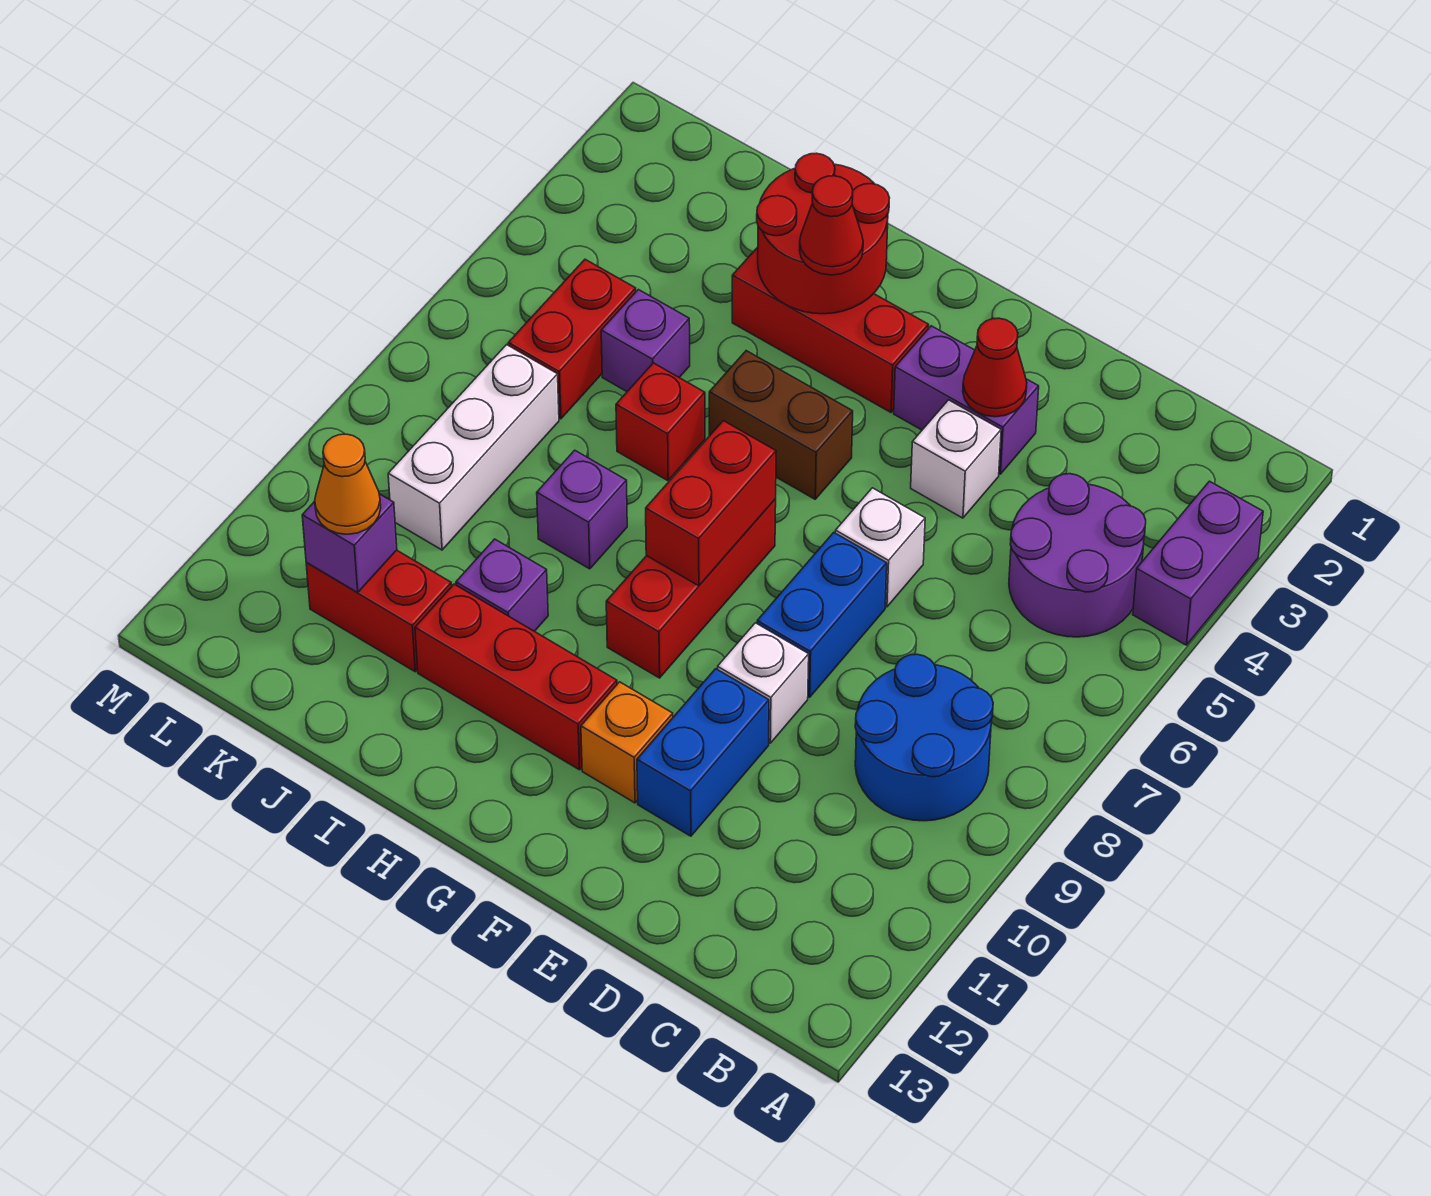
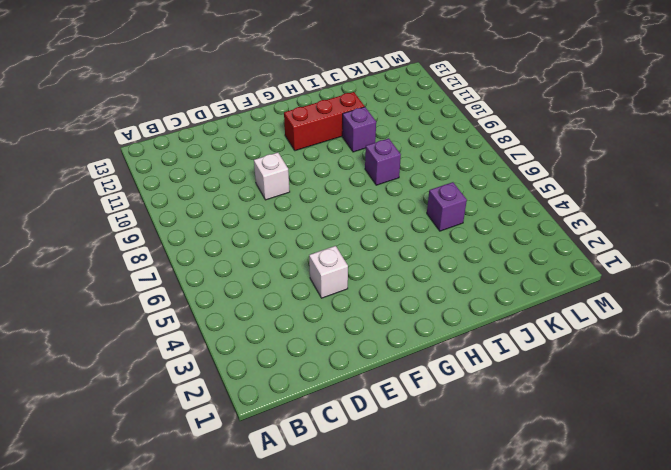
none -> purple 1x2 brick [1133,481,1263,645]
none -> purple 2x2 round brick [1009,474,1146,637]
none -> blue 2x2 round brick [855,654,993,821]

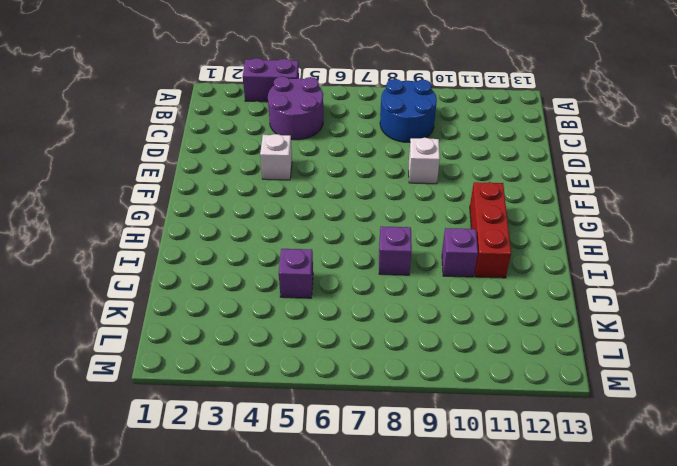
none -> purple 1x2 brick [894,326,1039,474]
none -> white 1x1 brick [835,488,925,607]
none -> blue 1x2 brick [757,533,887,697]

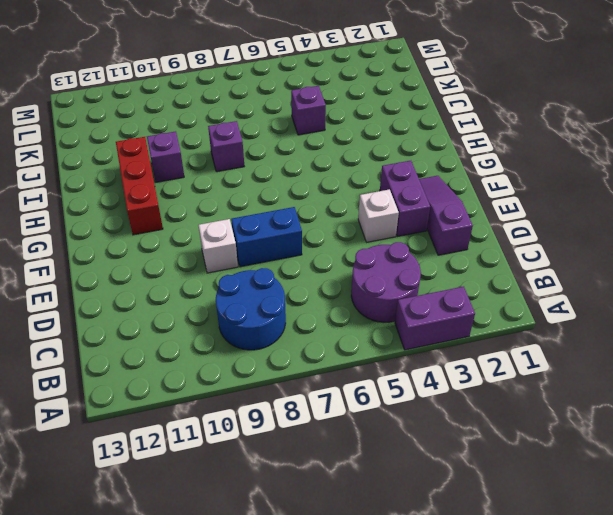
purple 1x3 slope [419,176,473,255] -> none
none -> white 1x1 brick [835,488,925,607]
none -> blue 1x2 brick [637,669,769,836]
none -> orange 1x1 brick [581,682,673,803]

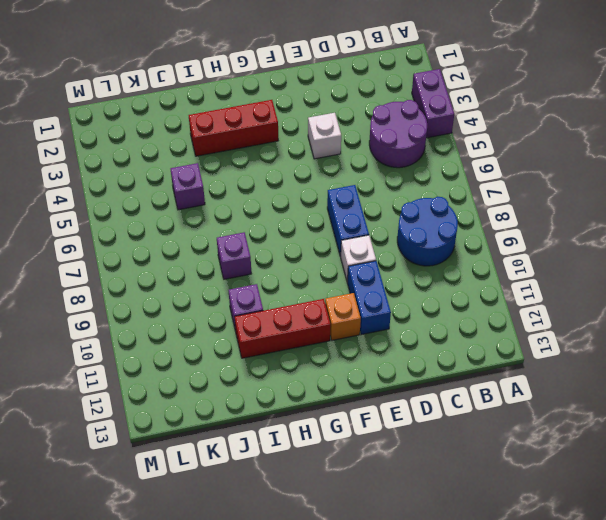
none -> purple 1x2 brick [894,326,1039,474]
none -> white 1x1 brick [835,488,925,607]
none -> brown 1x2 brick [709,351,853,499]

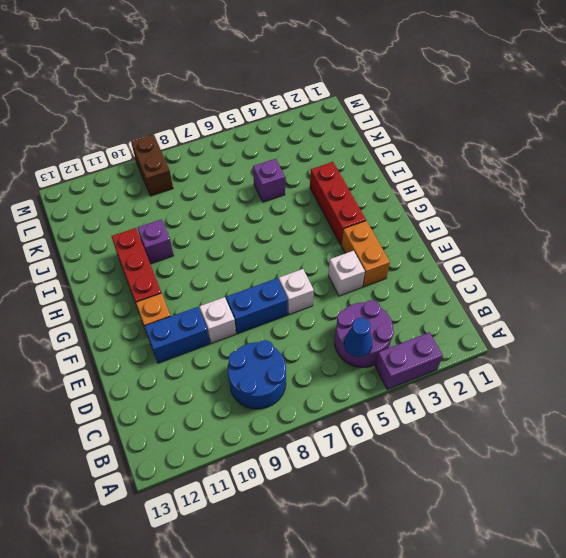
blue 1x1 cone [344,318,372,357] -> none
orange 1x2 brick [341,221,390,287] -> purple 1x2 brick [894,326,1039,474]
brown 1x2 brick [131,134,173,196] -> brown 1x2 brick moved to [709,351,853,499]
none -> red 1x3 brick [606,499,776,678]
none -> red 1x1 brick [616,363,705,481]
none -> purple 1x1 brick [537,450,627,569]

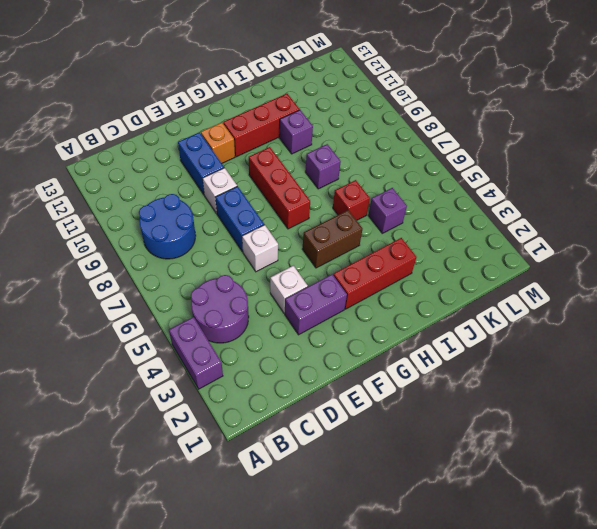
none -> red 1x2 brick [306,550,452,672]
none -> red 1x2 brick [508,259,636,419]
none -> white 1x3 brick [388,345,559,550]

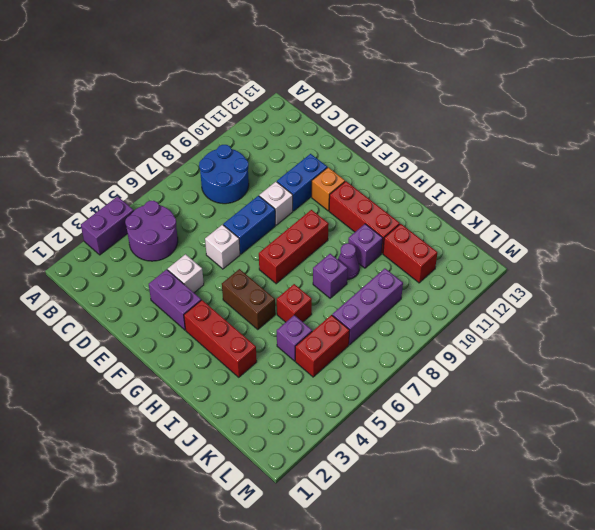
purple 1x1 cone [338,243,359,279] -> none
purple 1x3 brick [332,269,403,345] -> white 1x3 brick [388,345,559,550]
none -> red 1x1 cone [963,318,1027,417]
none -> red 1x2 brick [646,421,776,586]
none -> red 2x2 round brick [757,153,889,314]

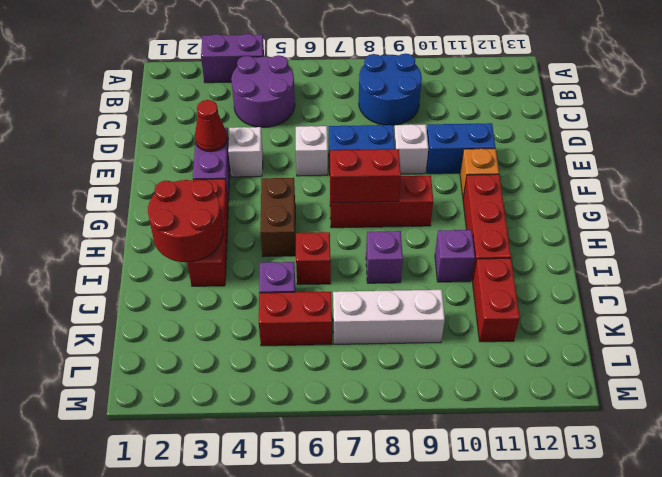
none -> purple 1x1 brick [302,494,397,592]
none -> red 1x1 cone [800,176,863,275]
none -> orange 1x1 cone [315,434,381,534]

